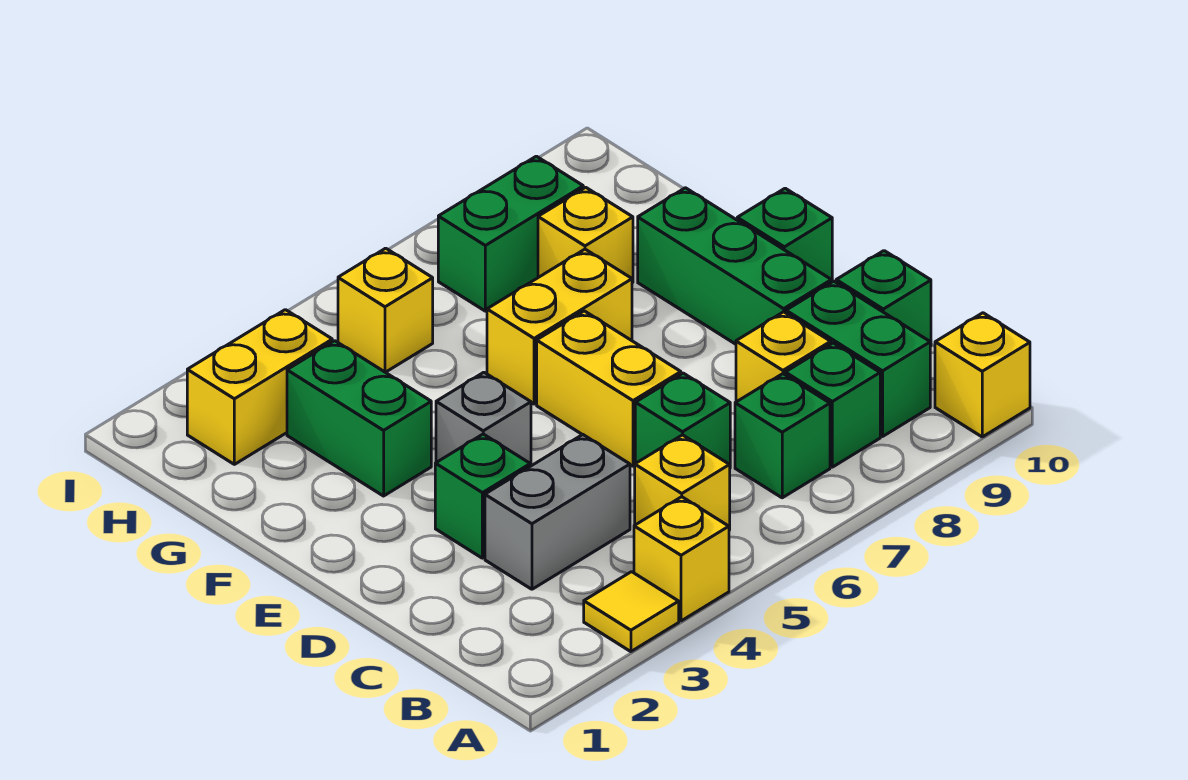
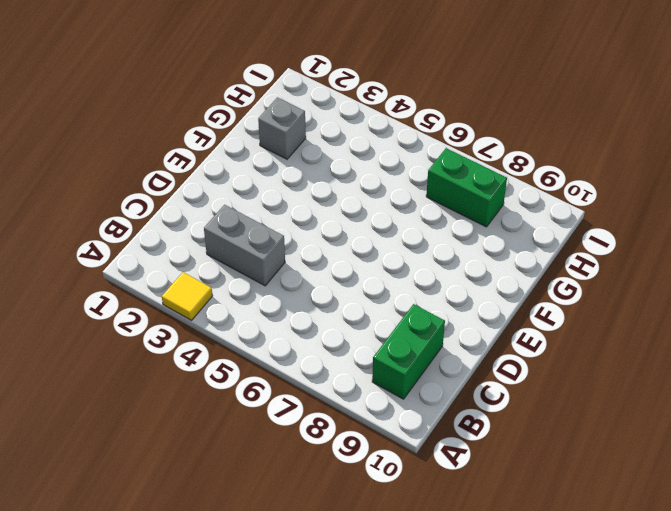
grey 1x1 brick [258,97,306,159] -> grey 1x1 brick moved to [436,372,531,466]
none -> yellow 1x1 brick [634,497,729,621]
none -> yellow 1x1 brick [935,313,1030,437]
none -> yellow 1x1 brick [635,435,730,530]

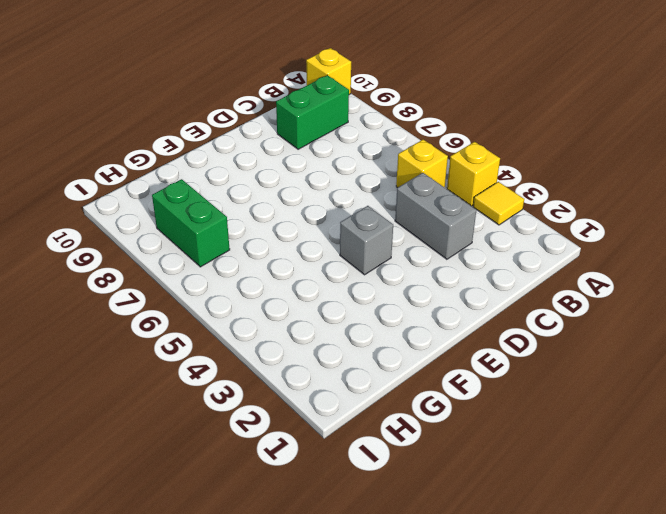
none -> green 1x1 brick [735,374,830,498]
none -> green 1x1 brick [785,343,880,467]
none -> green 1x1 brick [635,373,730,465]

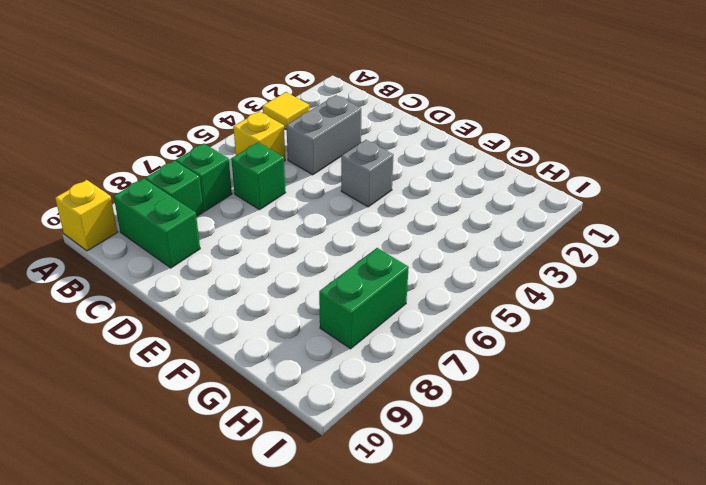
none -> yellow 1x1 brick [634,497,729,621]
none -> yellow 1x1 brick [736,312,831,402]
none -> green 1x1 brick [836,251,931,346]

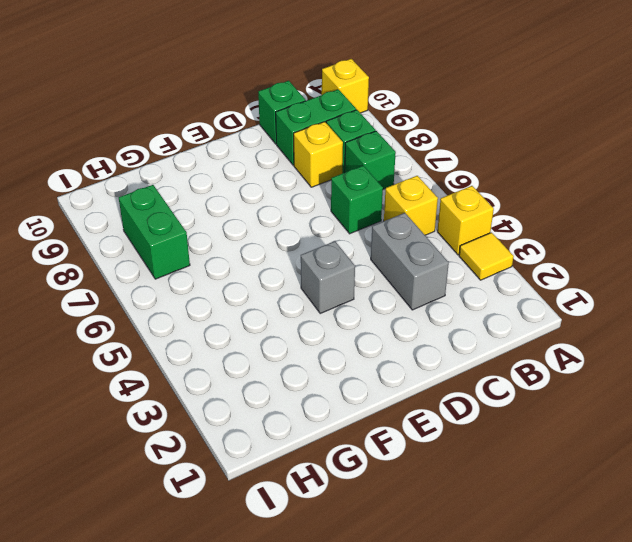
none -> green 1x1 brick [435,434,530,558]
none -> yellow 1x2 brick [537,311,681,466]
none -> green 1x3 brick [638,188,831,344]

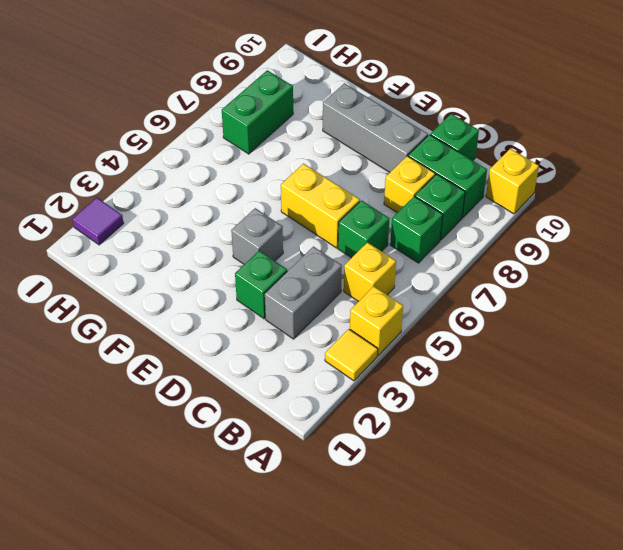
grey 1x3 brick [323,83,428,172] -> green 1x3 brick [638,188,831,344]
purple 1x1 tile [72,198,124,245] -> none
none -> green 1x1 brick [737,188,832,282]
none -> green 1x2 brick [287,341,431,496]
none -> yellow 1x2 brick [487,249,632,404]

